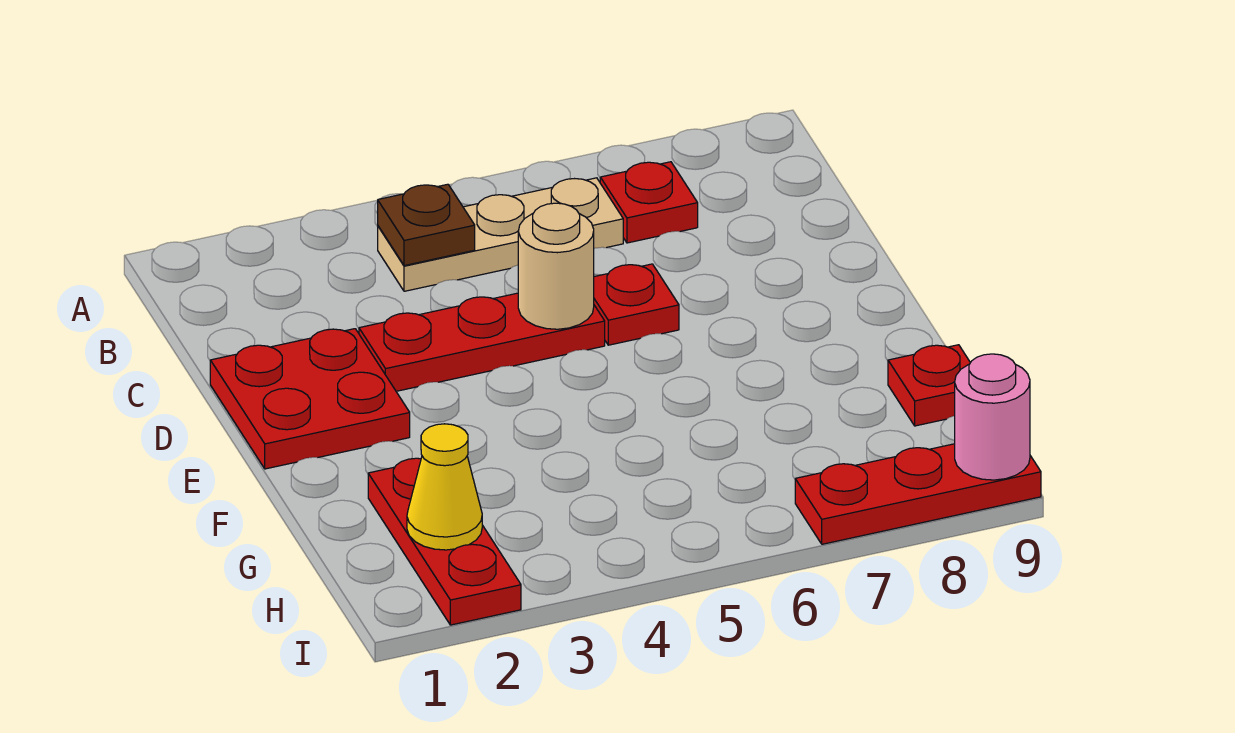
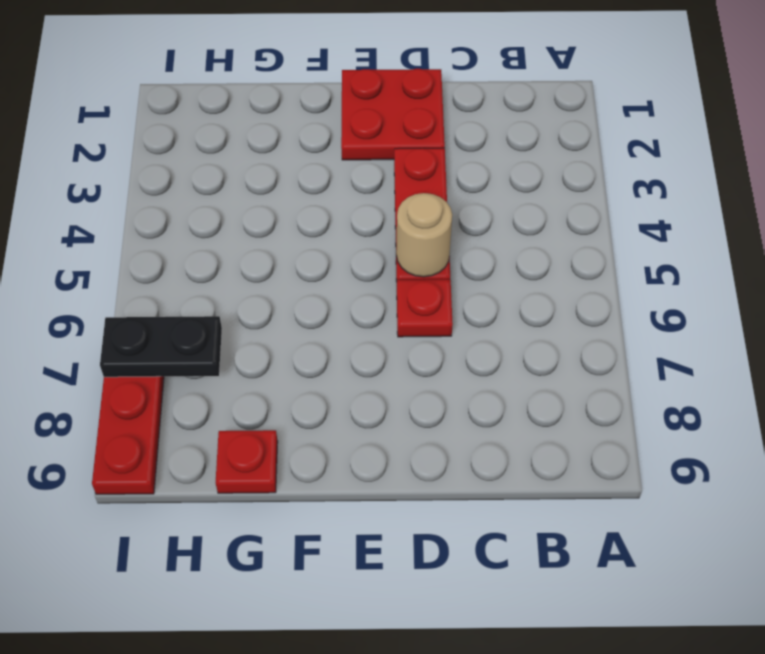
black 1x2 plate [100,316,222,377] -> none
none -> tan 1x3 plate [378,178,623,291]
none -> red 1x1 plate [600,162,698,243]
none -> red 1x3 plate [368,458,521,625]

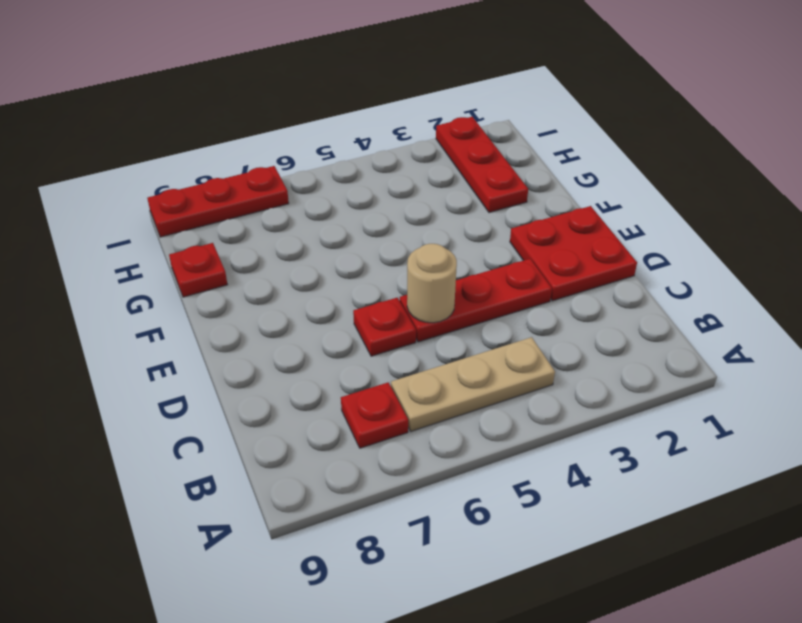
none -> brown 1x1 plate [378,184,475,266]
none -> yellow 1x1 cone [407,424,482,550]
none -> pink 1x1 round brick [955,354,1030,480]

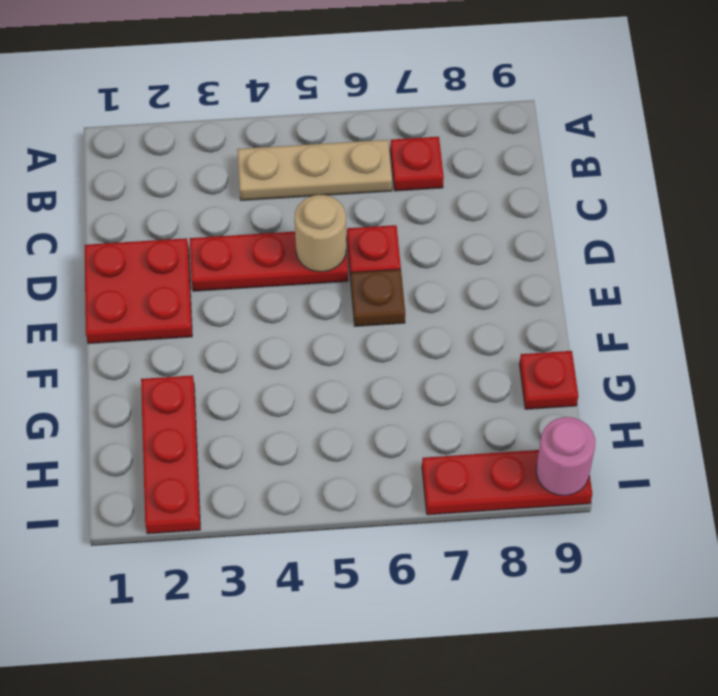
brown 1x1 plate [351,269,405,326] -> brown 1x1 plate moved to [378,184,475,266]
none -> yellow 1x1 cone [407,424,482,550]

